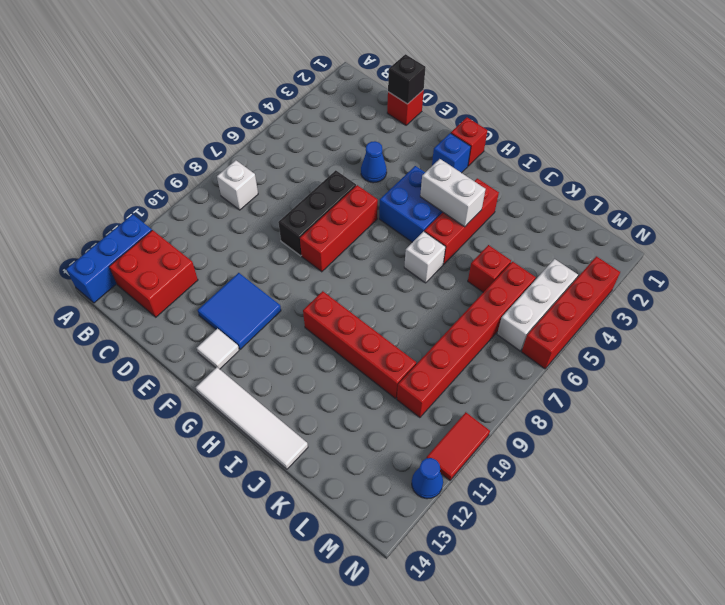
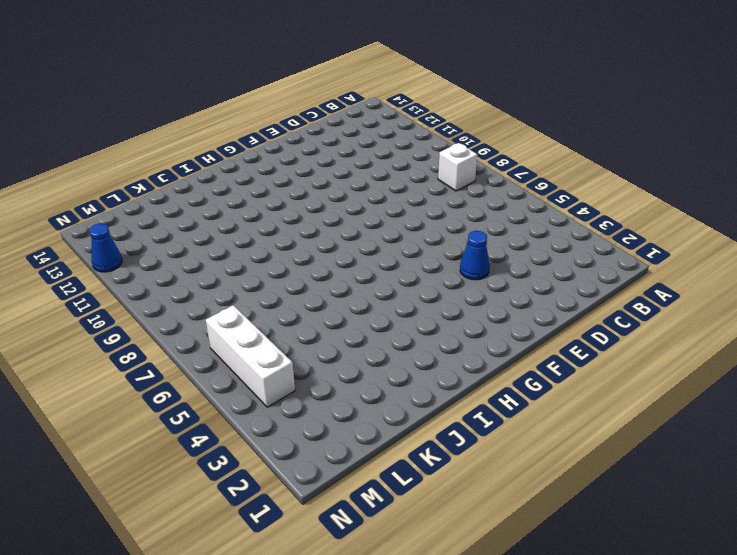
none -> blue 1x3 brick [66,214,152,303]
none -> red 2x2 brick [109,230,198,317]
none -> red 1x1 brick [387,90,424,125]

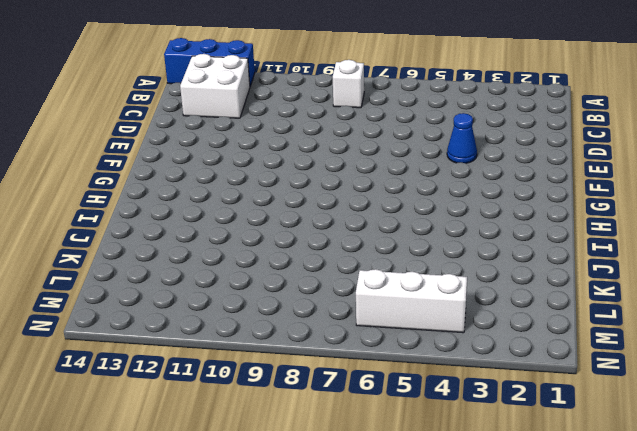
white 2x2 brick [180,54,250,118] -> red 2x2 brick [109,230,198,317]
none -> red 1x1 brick [387,90,424,125]
none -> black 1x3 brick [278,170,356,256]
none -> blue 2x2 tile [198,273,281,349]

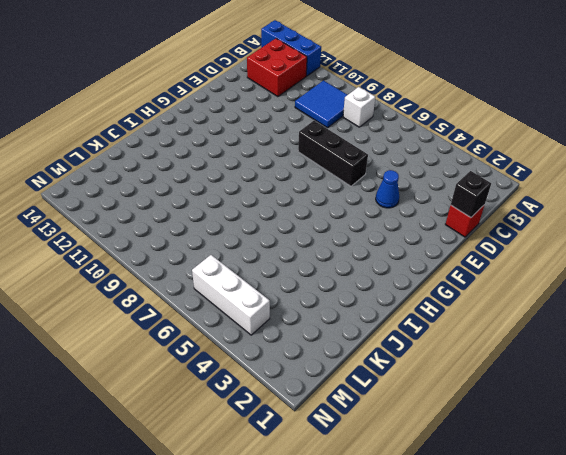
blue 2x2 tile [295,81,347,128] -> blue 2x2 tile moved to [198,273,281,349]
none -> red 1x3 brick [300,185,378,272]
none -> white 1x1 tile [197,329,239,369]
none -> red 1x1 brick [451,117,488,166]

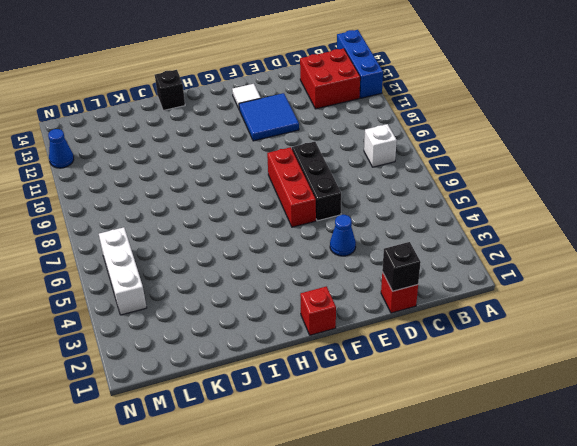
black 1x1 brick [155,70,185,111] -> white 1x4 tile [196,367,308,469]
none -> blue 1x1 brick [432,133,471,173]
none -> blue 2x2 brick [379,166,443,242]
none -> red 1x4 brick [303,291,416,398]

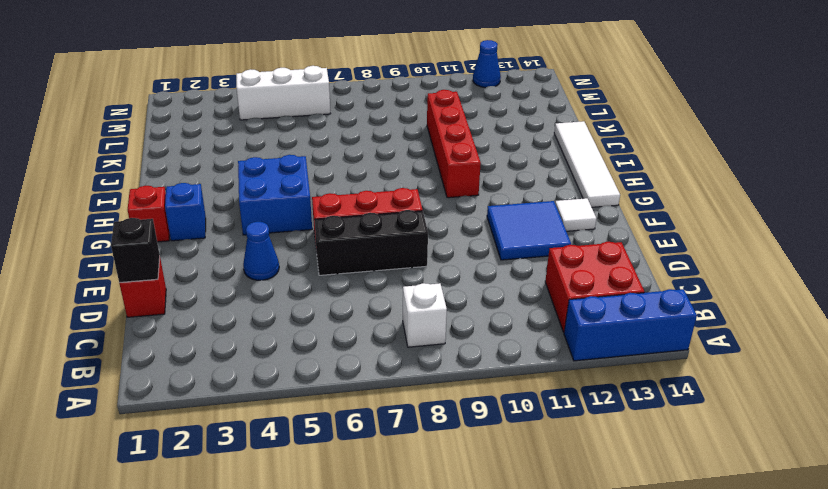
none -> red 1x3 brick [424,178,499,264]
none -> white 1x1 brick [404,231,445,283]
none -> red 1x1 brick [468,245,511,292]

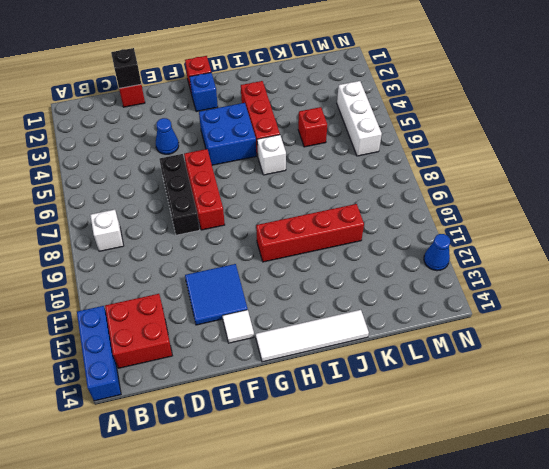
none -> red 1x6 brick [397,262,536,418]
none -> red 1x4 brick [522,256,620,369]
none -> red 1x2 tile [426,412,490,480]

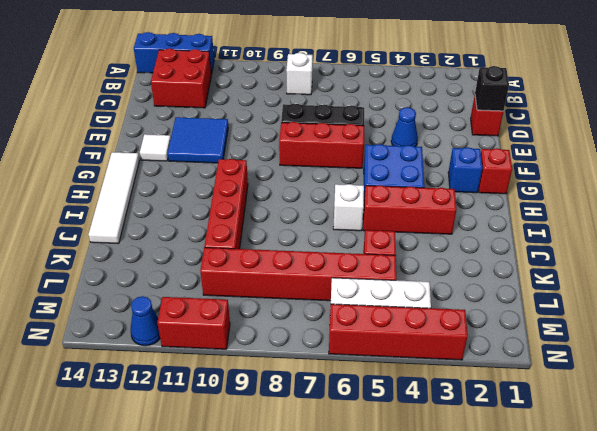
red 1x2 brick [157,297,230,349] -> red 1x2 tile [426,412,490,480]
none -> white 1x2 brick [420,159,486,227]

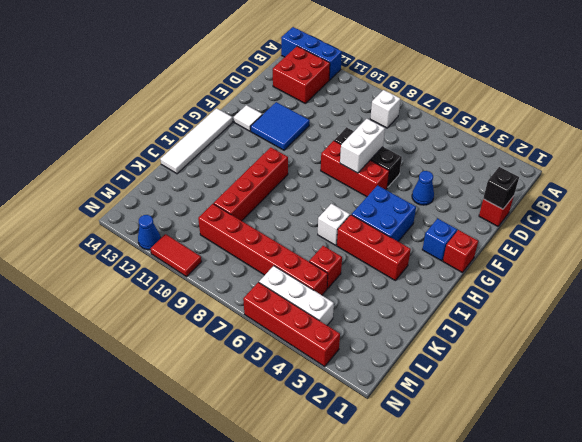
white 1x2 brick [340,119,385,173] -> white 1x2 brick moved to [420,159,486,227]

